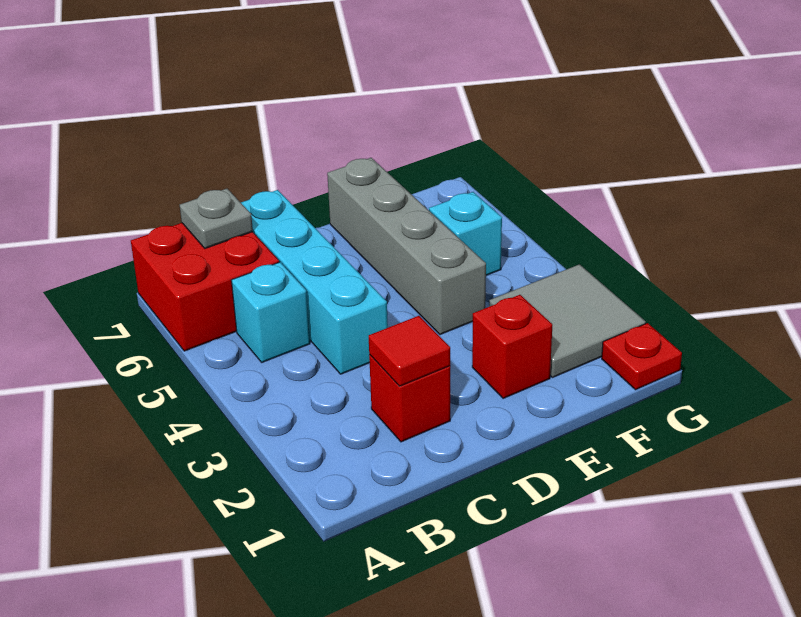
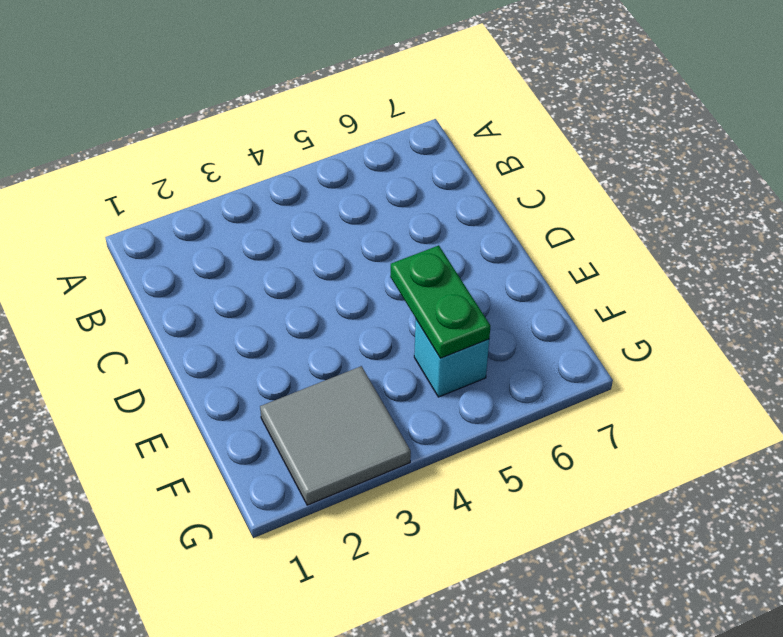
green 1x2 plate [390,245,490,358] -> none
none -> red 2x2 brick [131,223,279,351]
none -> cyan 1x1 brick [231,262,310,362]

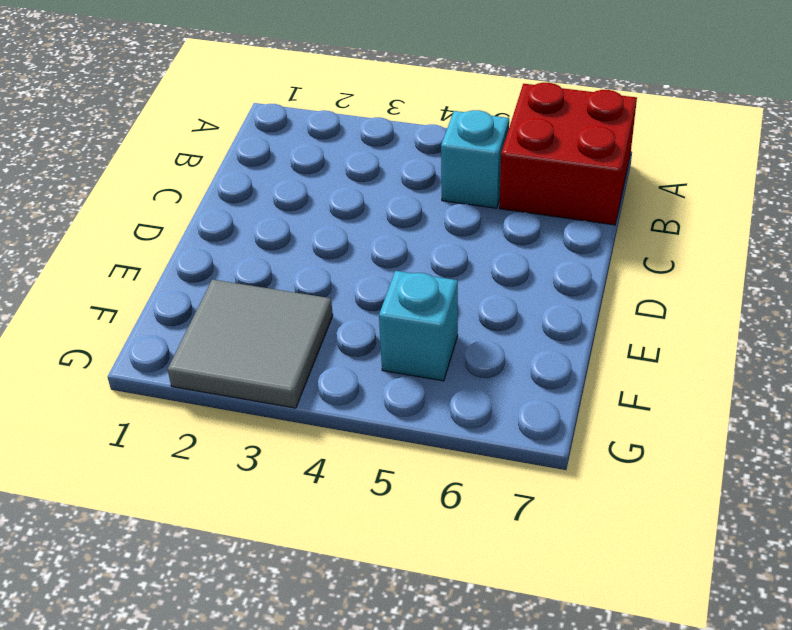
none -> red 1x1 brick [369,355,450,442]
none -> cyan 1x4 brick [241,190,388,374]

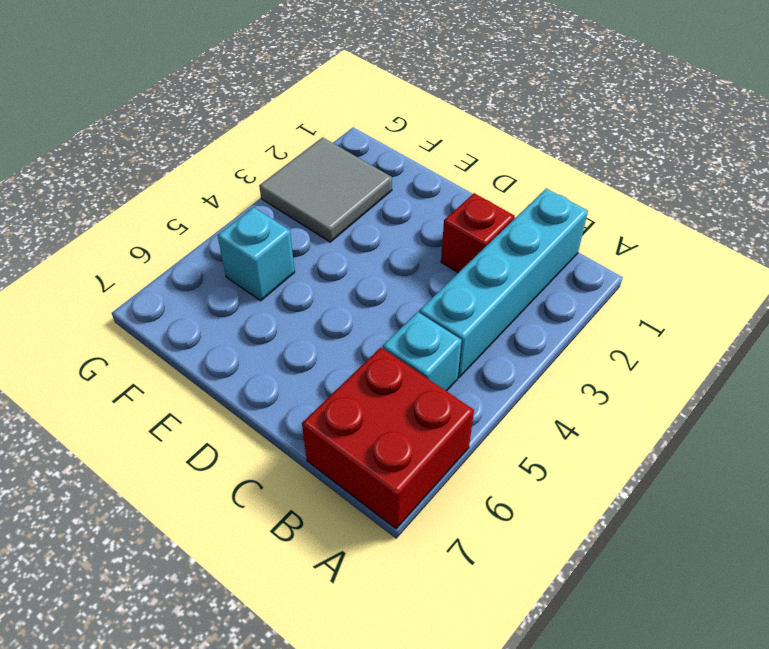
cyan 1x4 brick [419,189,588,378] -> cyan 1x4 brick moved to [241,190,388,374]
none -> red 1x1 brick [472,295,552,398]
none -> grey 1x4 brick [327,158,486,335]

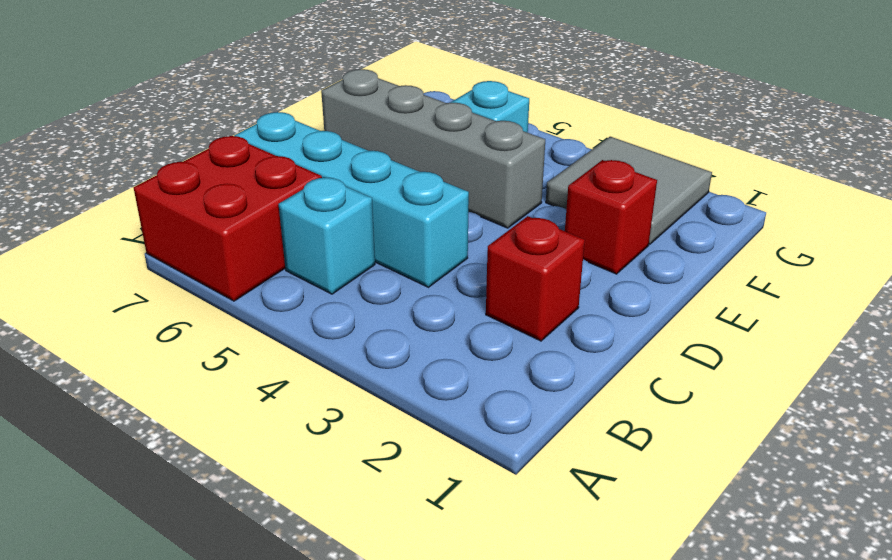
none -> red 1x1 plate [602,323,682,390]
none -> grey 1x1 plate [180,189,253,248]

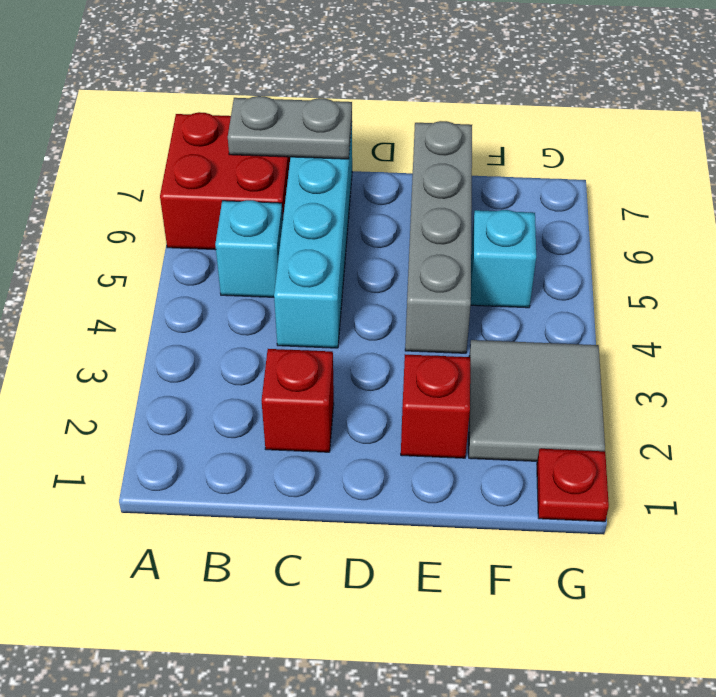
grey 1x2 plate [228,96,352,159] -> grey 1x1 plate [180,189,253,248]
none -> red 1x1 tile [369,316,450,386]

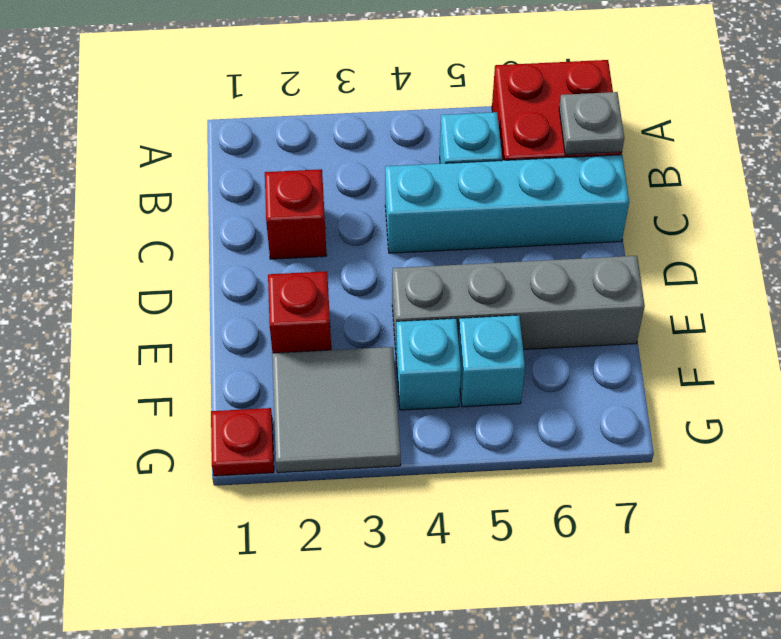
cyan 1x1 brick [396,318,461,410] -> none
none -> red 1x1 tile [369,316,450,386]

